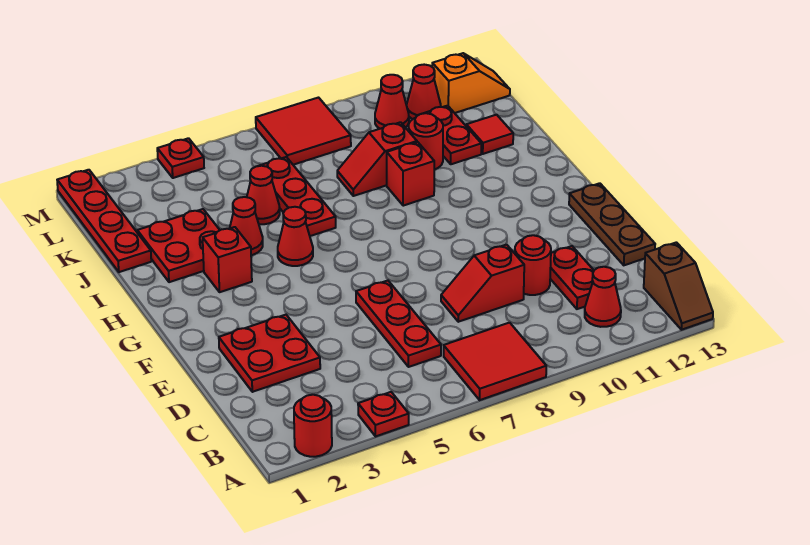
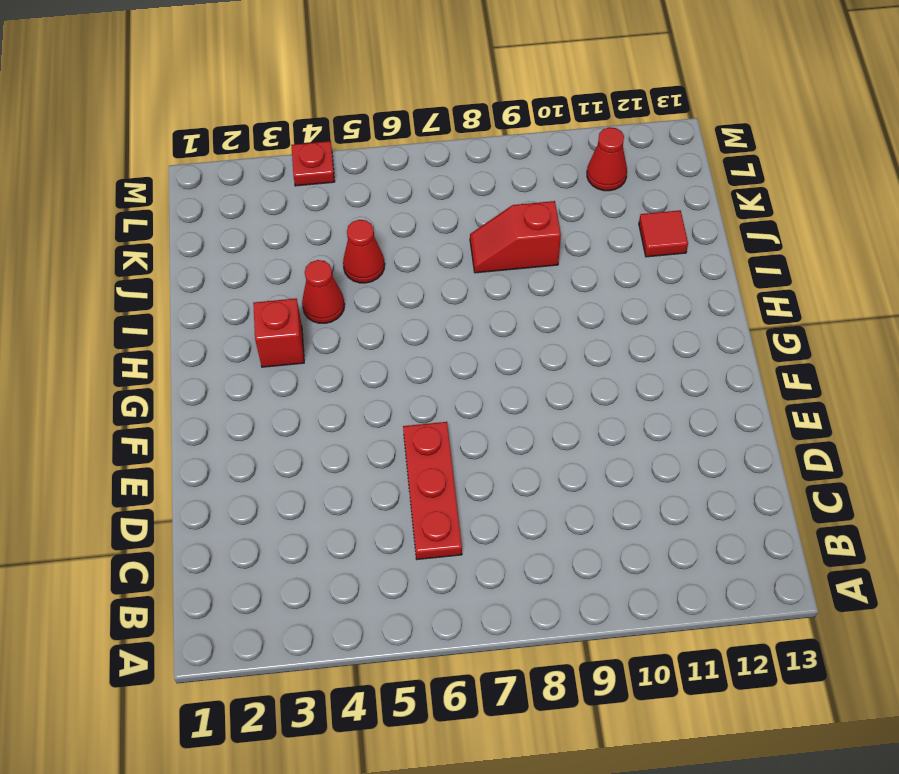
none -> red 1x1 round brick [294,395,332,457]
none -> red 1x1 plate [358,392,409,437]
none -> red 2x2 tile [444,323,546,400]

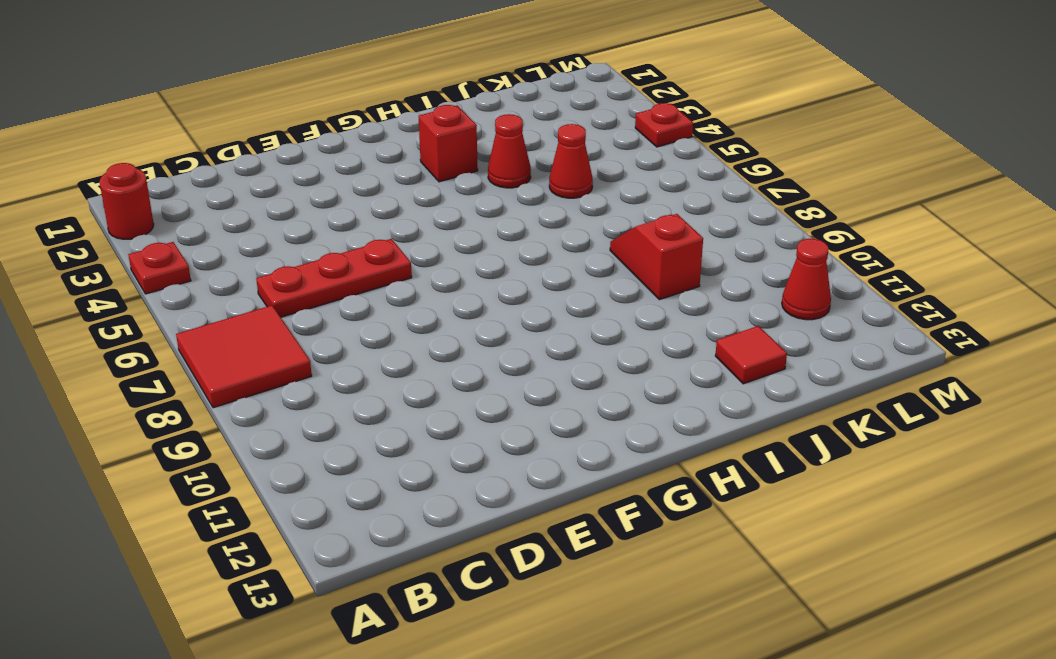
none -> brown 1x2 slope [644,242,713,330]
none -> red 1x1 cone [585,267,621,327]
none -> red 1x2 plate [550,246,594,309]

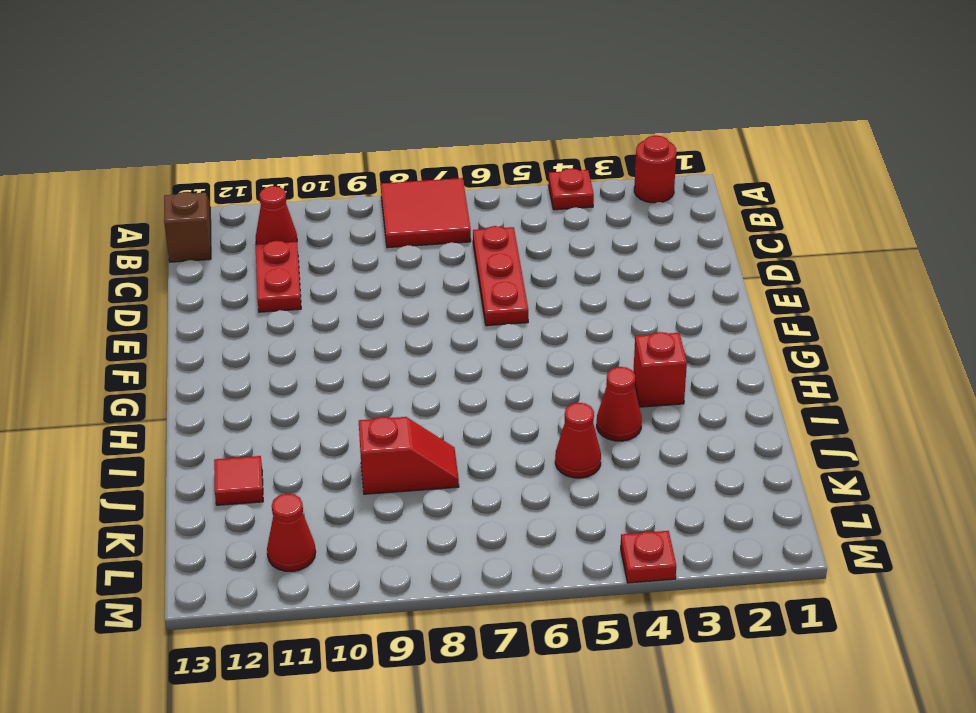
none -> red 2x2 plate [219,315,320,392]
none -> red 1x2 slope [441,245,524,322]
none -> red 1x1 round brick [515,235,551,295]

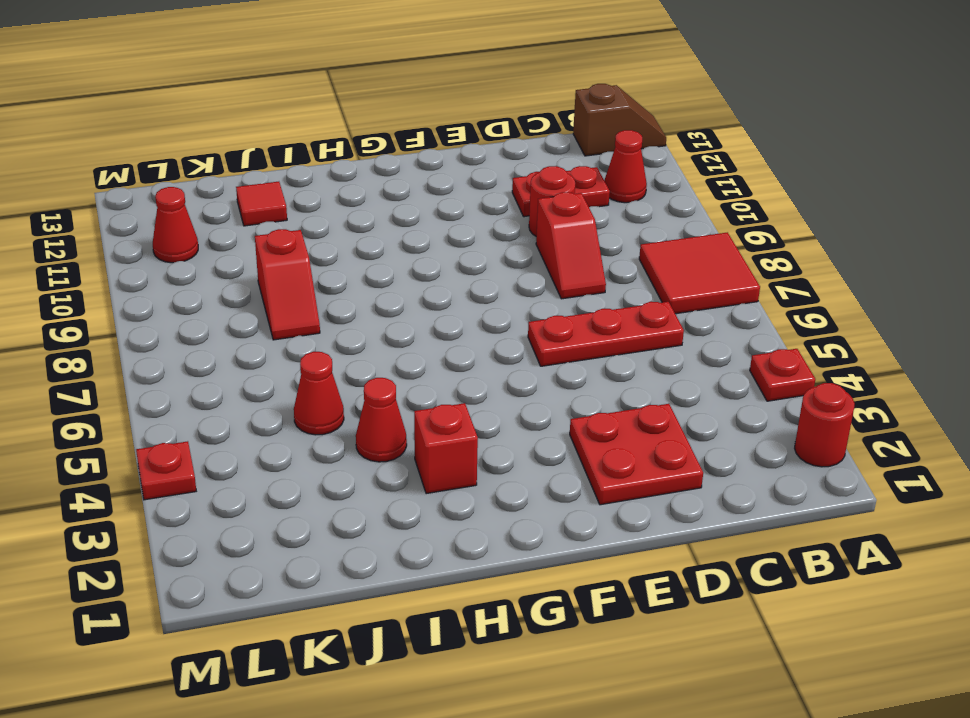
none -> brown 1x3 plate [569,183,655,265]
none -> red 1x1 cone [278,207,313,266]
none -> red 2x2 plate [137,209,220,282]

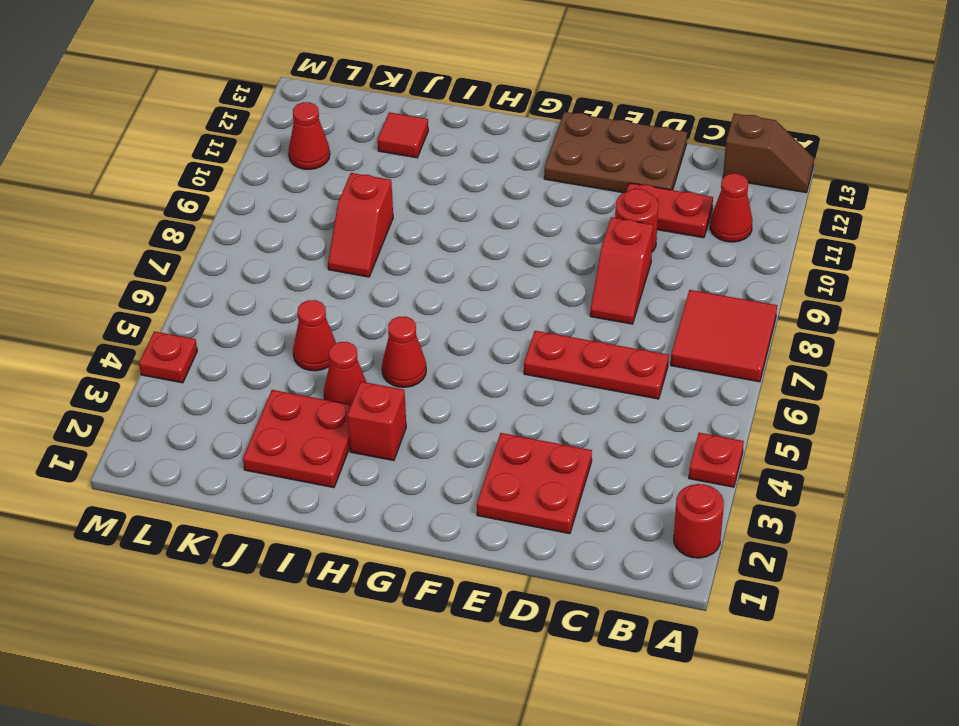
brown 2x3 plate [544,112,687,193] -> brown 1x3 plate [569,183,655,265]
none -> red 1x3 plate [259,157,336,236]
none -> red 1x1 brick [387,142,434,206]
none -> red 1x4 plate [57,170,151,272]

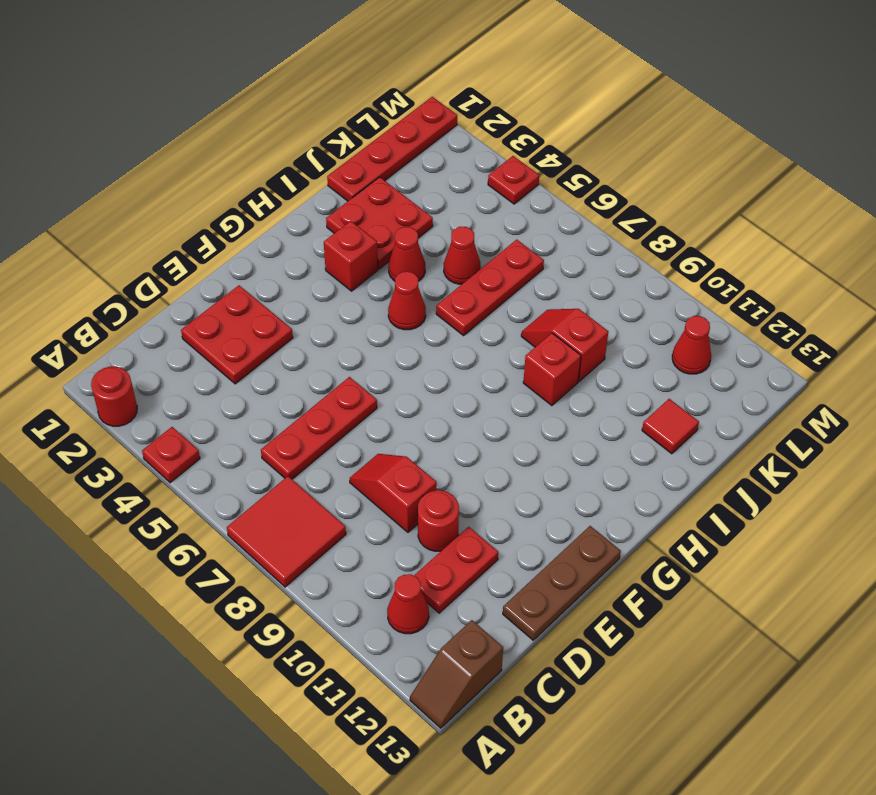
none -> red 1x1 round brick [409,113,443,170]
none -> red 1x2 plate [417,106,481,164]
none -> red 2x2 tile [256,98,351,165]

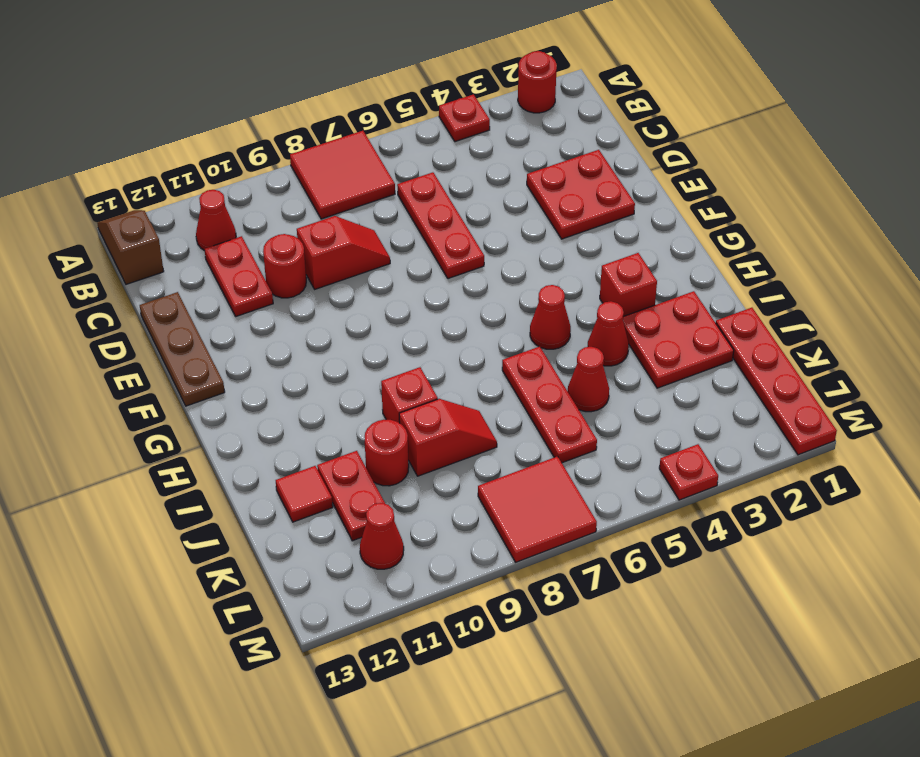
none -> red 1x1 cone [375,75,409,129]
none -> orange 1x2 slope [432,53,510,113]

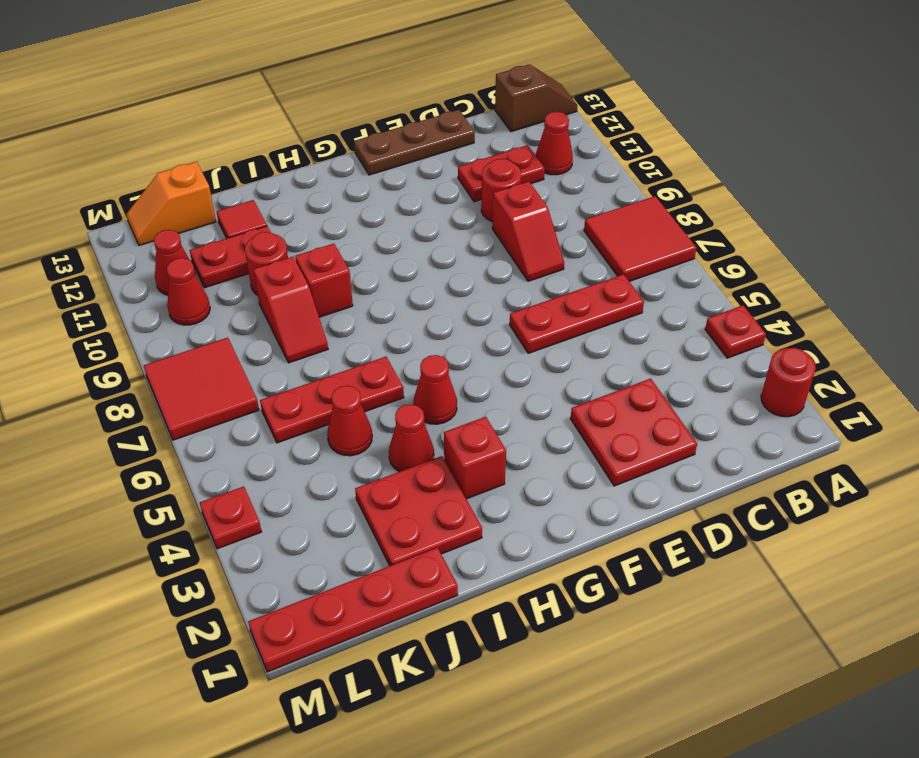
orange 1x2 slope [126,162,216,246] -> orange 1x2 slope turned to [432,53,510,113]

